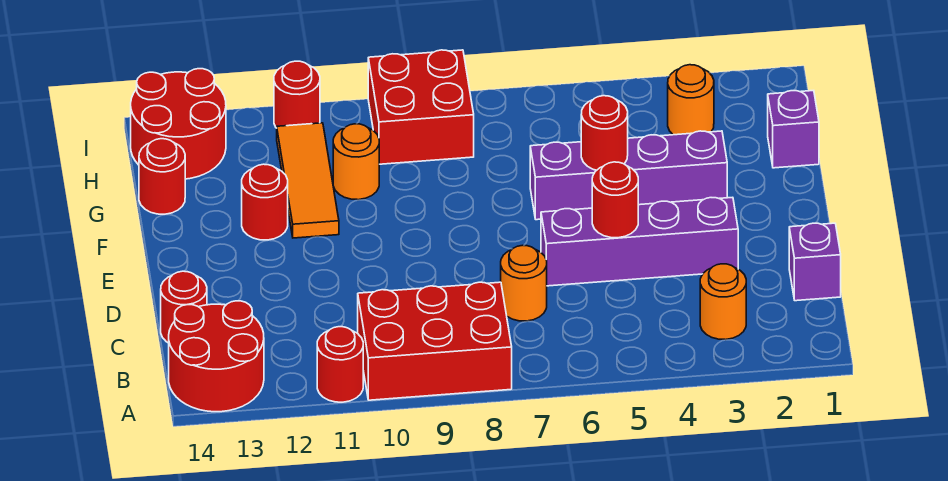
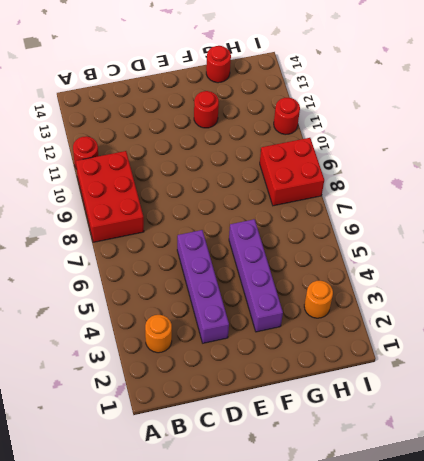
none -> red 2x2 round brick [169,301,264,412]
none -> purple 1x1 brick [789,223,841,301]
none -> orange 1x1 round brick [501,245,547,321]

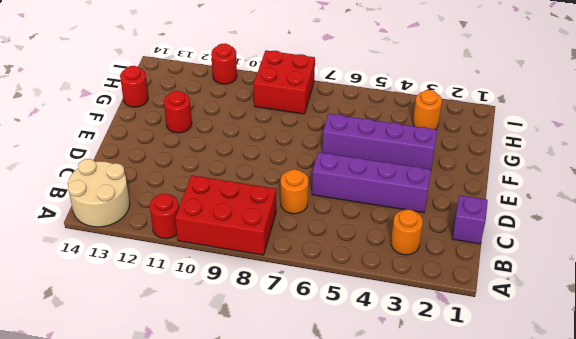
tan 2x2 round brick [68,159,130,227] -> red 2x2 round brick [169,301,264,412]
none -> red 1x1 round brick [161,271,207,343]
none -> orange 1x3 tile [277,123,339,238]
none -> purple 1x1 brick [768,91,819,168]

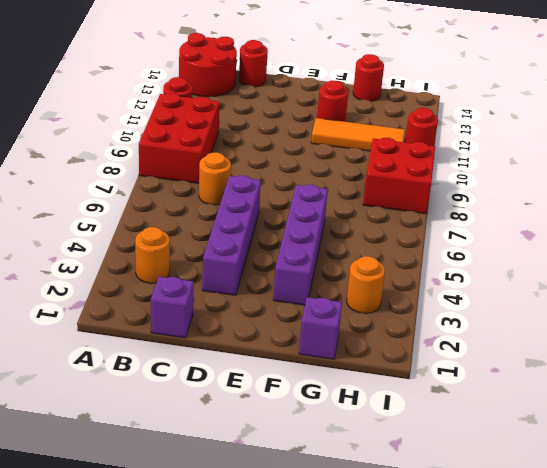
none -> orange 1x1 round brick [333,124,379,200]
none -> red 2x2 round brick [131,69,226,179]
none -> red 1x1 round brick [592,162,638,238]

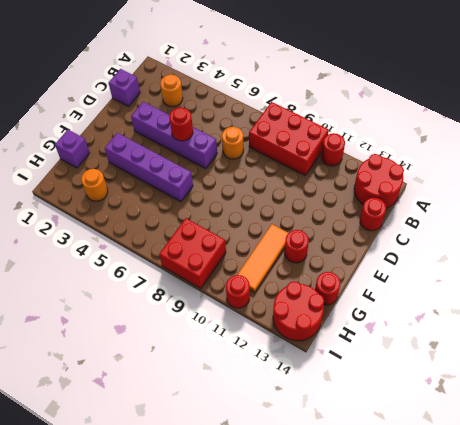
none -> orange 1x1 round brick [333,124,379,200]
none -> red 1x1 round brick [581,96,628,170]

